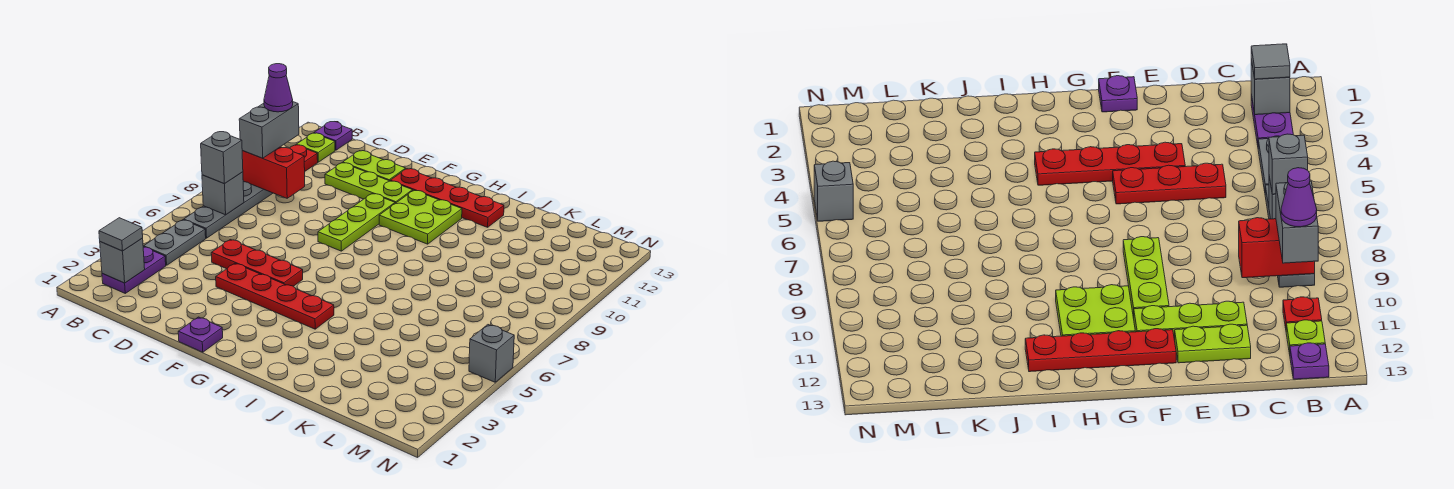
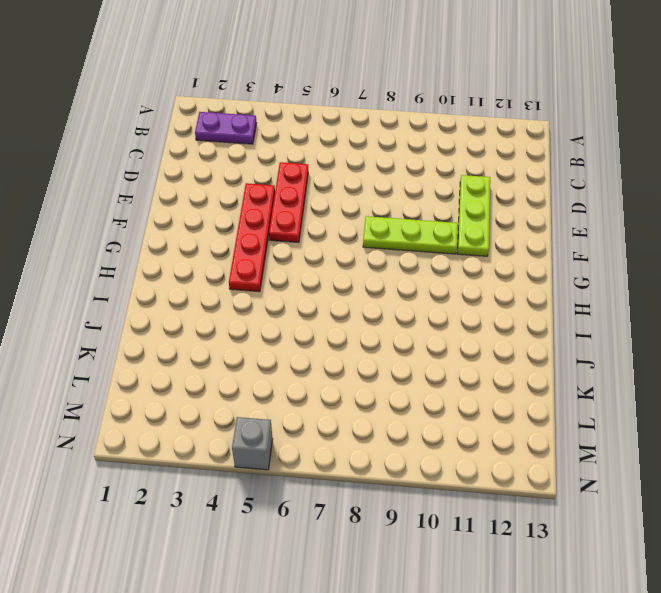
none -> grey 1x2 plate [143,220,206,265]
none -> grey 1x4 plate [184,182,273,238]
none -> red 1x1 plate [290,145,318,171]

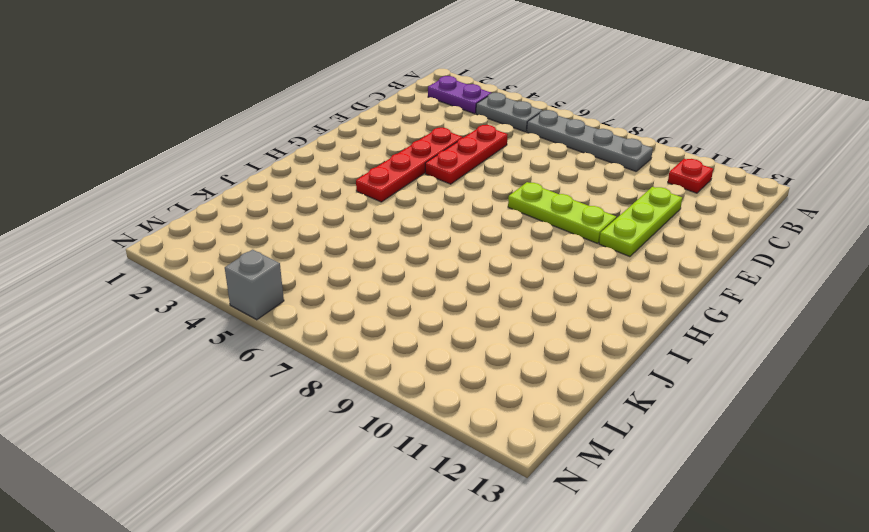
none -> lime 1x1 plate [296,133,335,162]
none -> purple 1x1 plate [314,122,352,150]
none -> lime 1x2 plate [343,151,406,181]

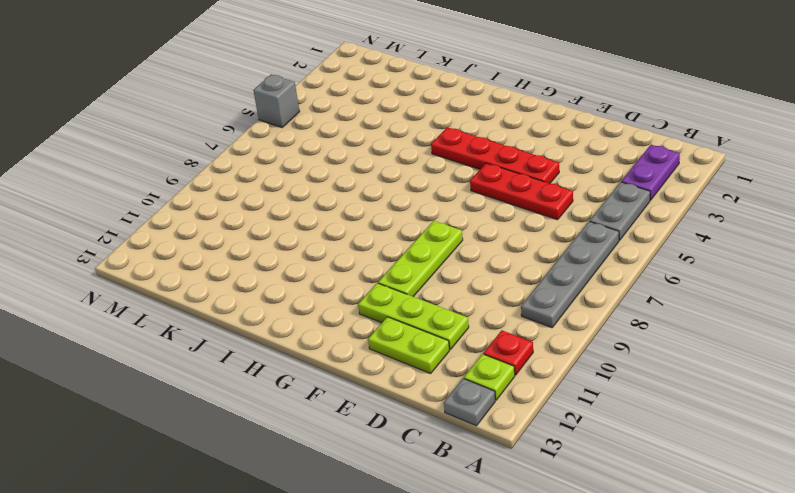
grey 1x1 plate [444,379,495,426] -> purple 1x1 plate [314,122,352,150]
none -> purple 1x1 plate [178,317,223,352]
none -> red 1x4 plate [390,169,504,227]
none -> lime 2x2 plate [379,190,462,244]

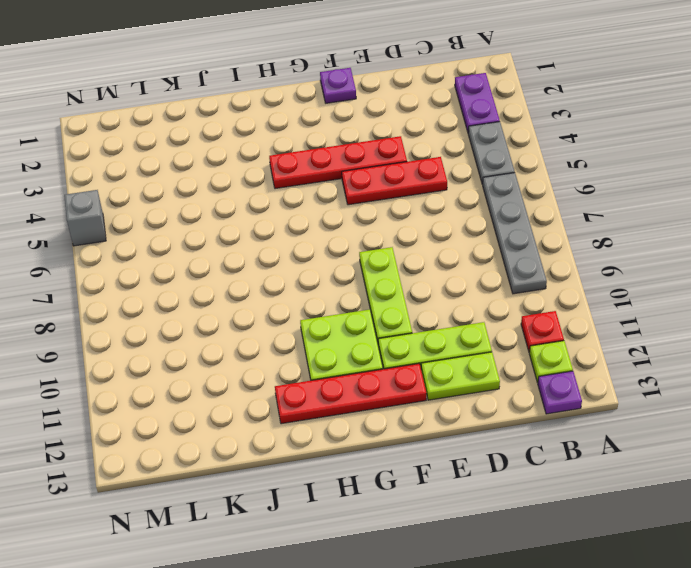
none -> grey 1x1 brick [100,238,145,283]
none -> grey 1x1 brick [202,172,244,215]
none -> red 1x2 brick [242,147,305,198]

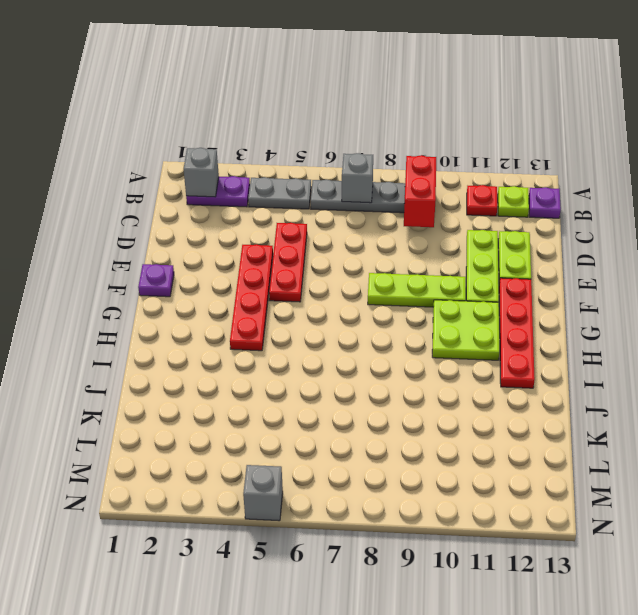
none -> grey 1x1 tile [99,218,143,251]
none -> grey 1x1 brick [201,132,243,184]
none -> grey 1x2 brick [239,102,299,158]

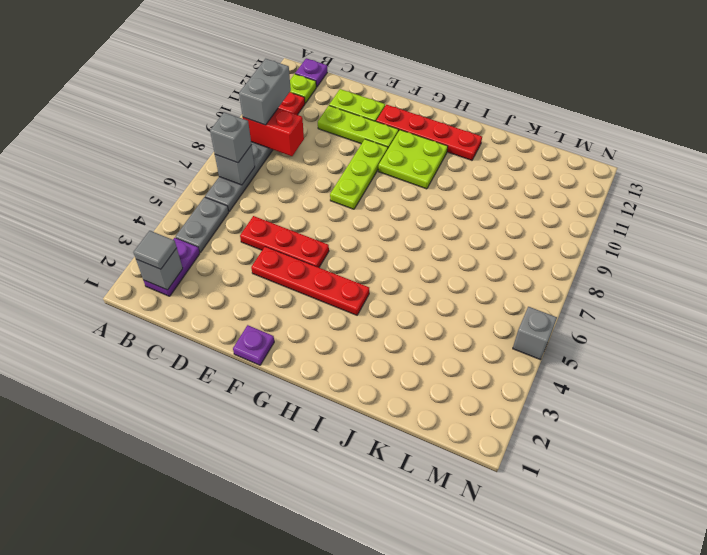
none -> purple 1x1 cone [264,64,293,112]

